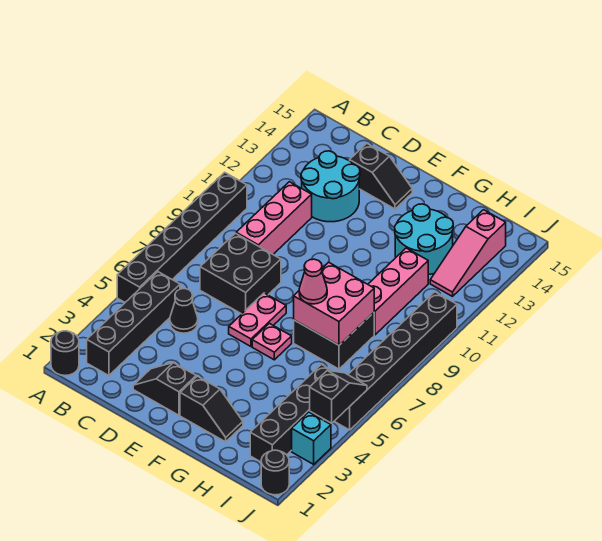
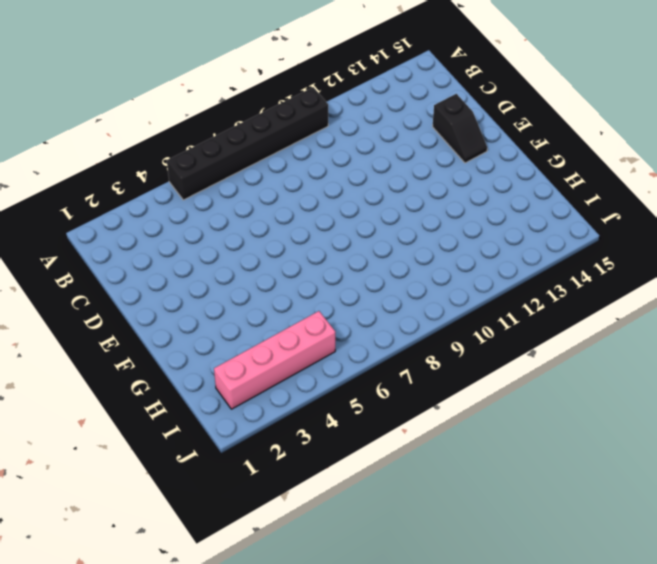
pink 1x4 brick [214,311,335,409] -> black 1x4 brick [250,365,332,462]
none -> black 1x1 round brick [51,331,79,376]
none -> black 1x4 brick [87,272,180,376]
none -> black 1x1 cone [170,289,198,333]

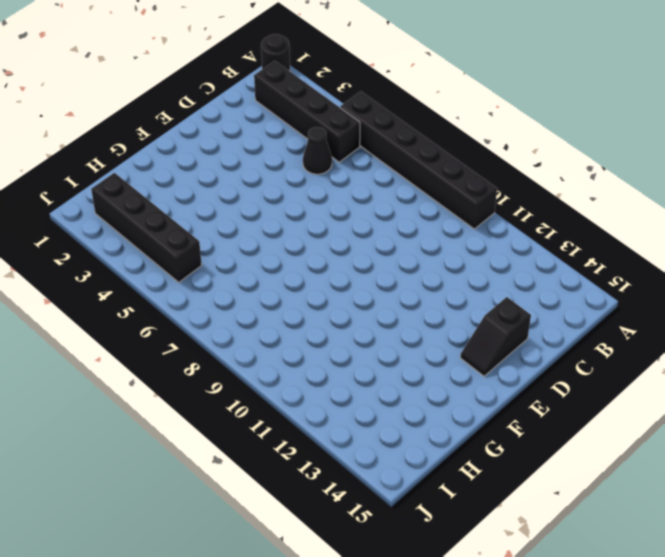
none -> black 2x2 brick [200,233,281,314]
none -> pink 1x3 brick [236,182,312,254]
none -> cyan 2x2 round brick [301,151,360,222]

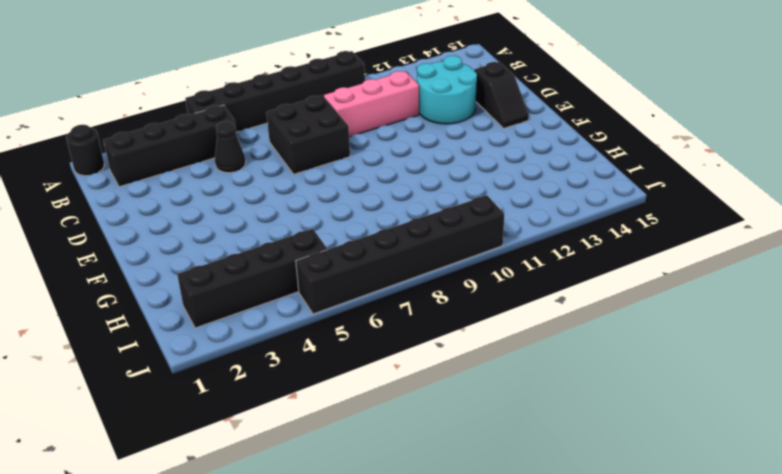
none -> black 1x2 slope [133,363,196,415]
none -> pink 1x2 plate [229,293,286,346]
none -> black 1x2 slope [180,376,243,442]

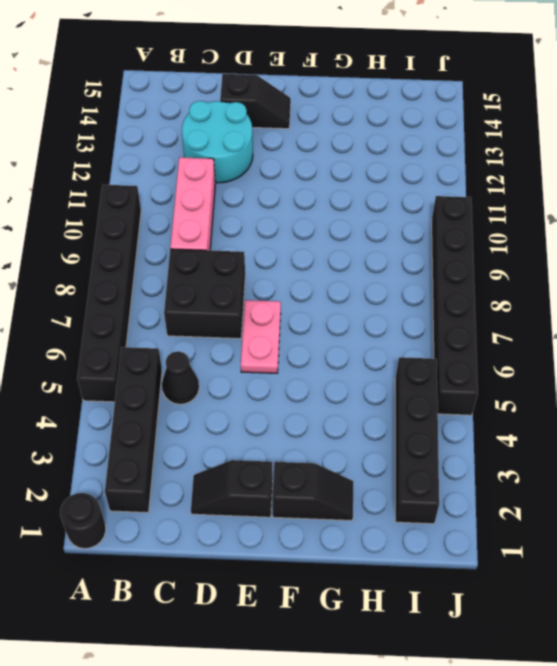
none -> pink 1x1 plate [252,323,292,360]
none -> black 2x2 brick [294,313,374,369]
none -> cyan 2x2 round brick [395,204,453,275]

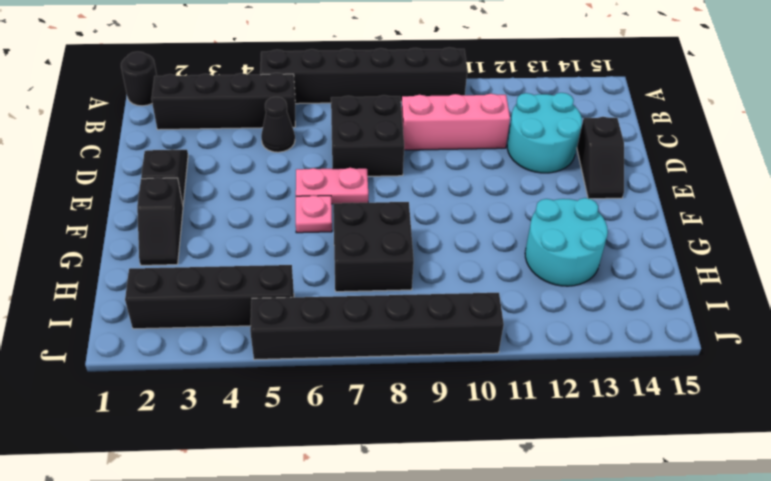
none -> pink 1x3 brick [368,248,428,335]
none -> pink 1x3 slope [430,210,506,296]
none -> black 1x1 round brick [261,450,289,495]

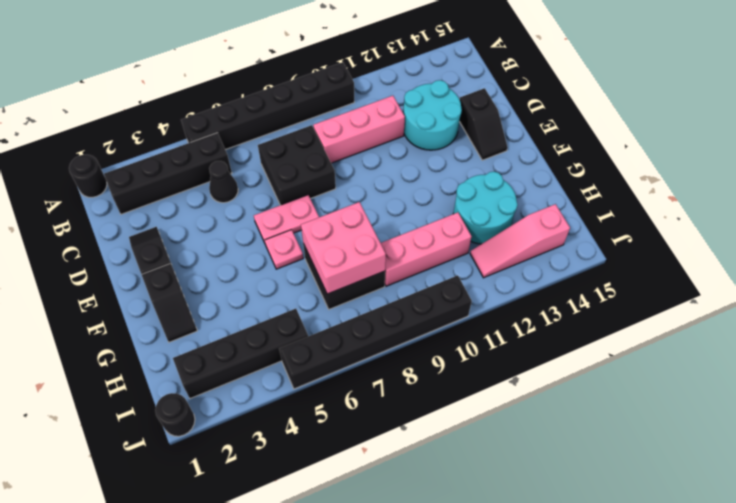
none -> cyan 1x1 brick [292,412,331,464]
none -> black 1x2 slope [310,371,367,423]
none -> pink 1x1 cone [299,259,327,304]

